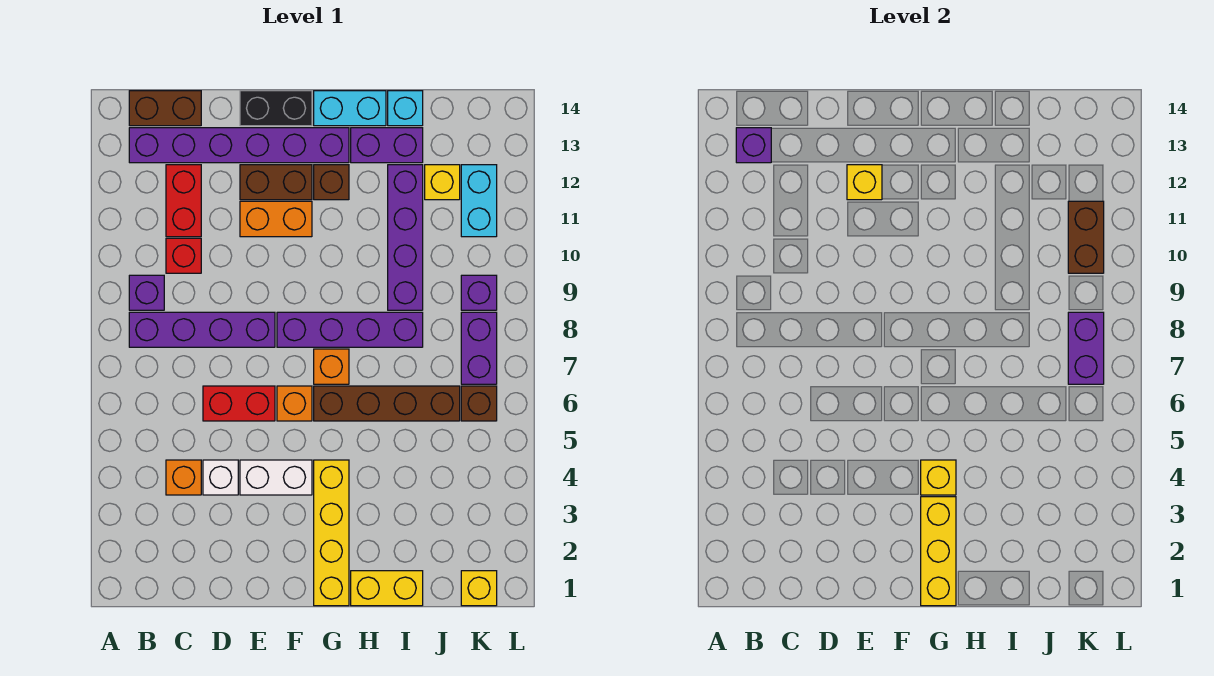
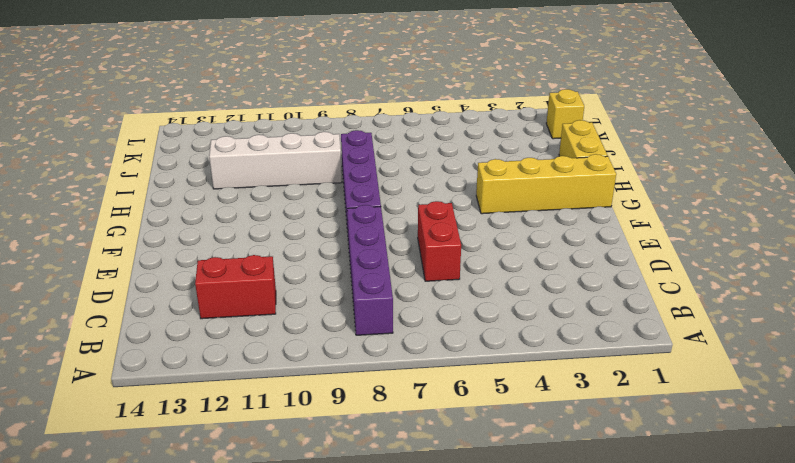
white 1x4 brick [209,132,342,189] -> purple 1x4 brick [388,165,423,310]
none -> purple 1x1 brick [129,275,164,310]
none -> purple 1x6 brick [129,128,349,163]
none -> brown 1x2 brick [129,91,201,126]
none -> orange 1x1 brick [166,460,201,495]

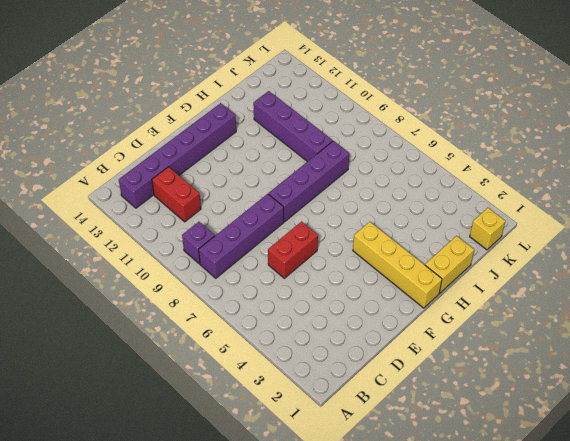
none -> brown 1x2 brick [129,91,201,126]
none -> orange 1x1 brick [166,460,201,495]
none -> red 1x1 brick [166,238,201,273]
none -> white 1x1 brick [203,460,238,495]

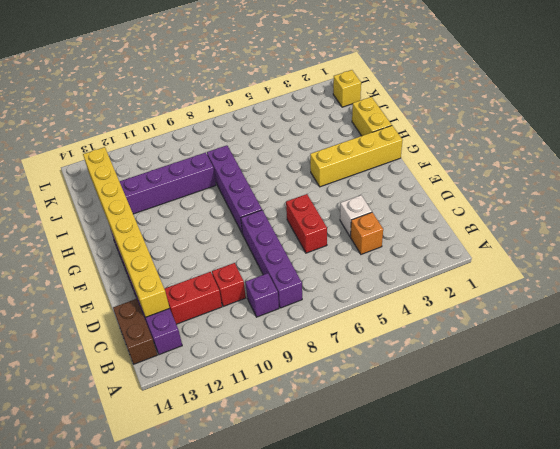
yellow 1x8 brick [83,147,169,317] -> none
none -> white 1x2 brick [240,460,312,495]
none -> orange 1x2 brick [240,201,312,237]
none -> brown 1x2 brick [240,165,312,200]
none -> black 1x2 brick [240,91,312,126]

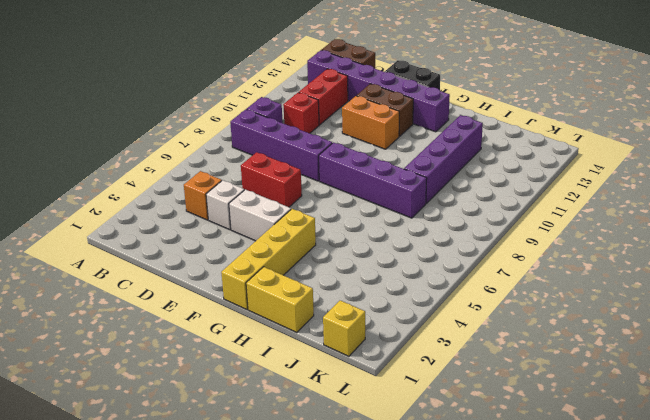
none -> orange 1x1 brick [277,386,312,421]
none -> brown 1x4 brick [314,386,460,421]
none -> orange 1x1 brick [314,349,349,384]
none -> brown 1x1 brick [314,165,349,200]

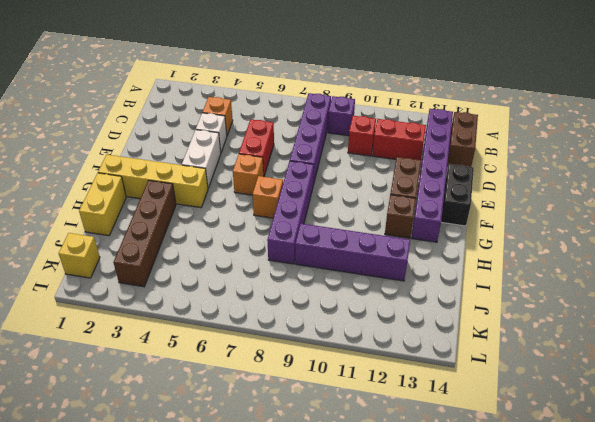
brown 1x4 brick [114,180,176,287] -> brown 1x4 brick moved to [314,386,460,421]
none -> orange 1x2 brick [240,201,312,237]
none -> cyan 1x2 brick [314,91,386,126]
none -> purple 1x2 brick [351,128,423,163]
none -> cyan 1x1 brick [388,91,423,126]

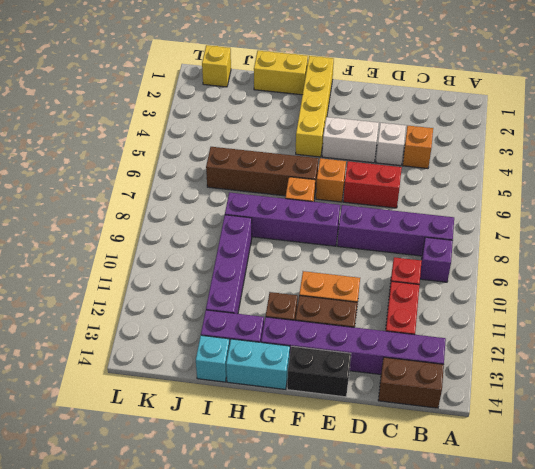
none -> yellow 1x1 brick [425,165,460,200]
none -> brown 1x1 brick [461,386,497,421]
none -> purple 1x2 brick [461,312,497,384]
none -> purple 1x1 brick [461,275,497,310]

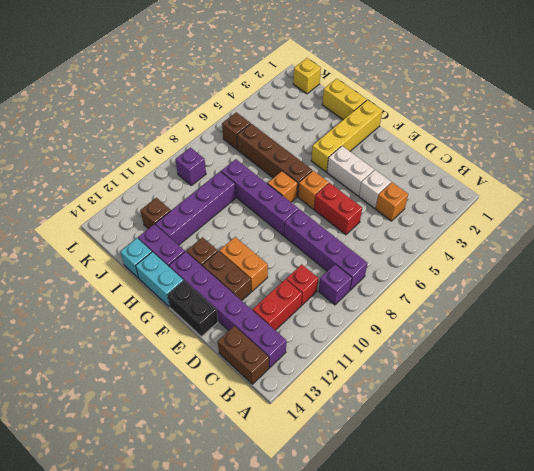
brown 1x1 brick [140,198,171,229] -> yellow 1x1 brick [425,165,460,200]
none -> purple 1x2 brick [461,312,497,384]
none -> cyan 1x2 brick [461,165,497,237]
none -> purple 1x1 brick [736,128,771,163]
none -> yellow 1x1 brick [847,165,882,200]

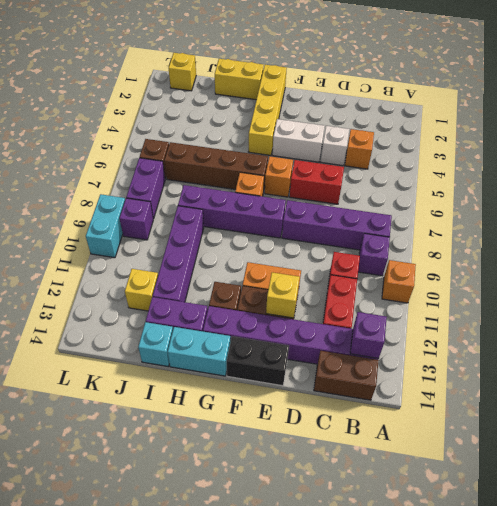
orange 1x1 brick [382,260,416,303] -> none
cyan 1x2 brick [86,194,125,258] -> cyan 1x2 brick moved to [461,165,497,237]
none -> yellow 1x3 brick [921,497,956,606]
none -> yellow 1x1 brick [921,460,956,495]
none -> purple 1x2 brick [1068,312,1104,384]
none -> brown 1x2 brick [1068,201,1104,273]

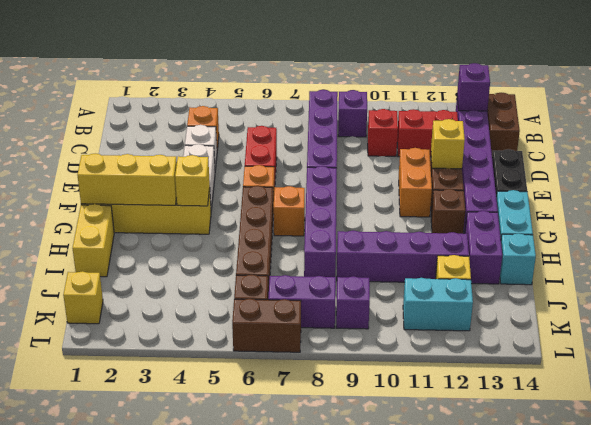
brown 1x2 brick [232,299,301,352] -> brown 1x2 brick moved to [1068,201,1104,273]
none -> purple 1x2 brick [1068,312,1104,384]

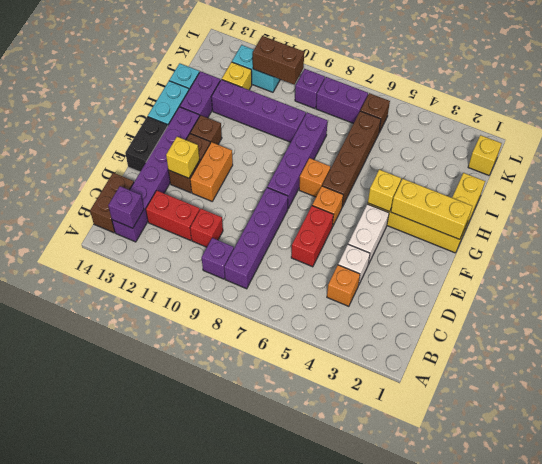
none -> purple 1x2 brick [1068,312,1104,384]

